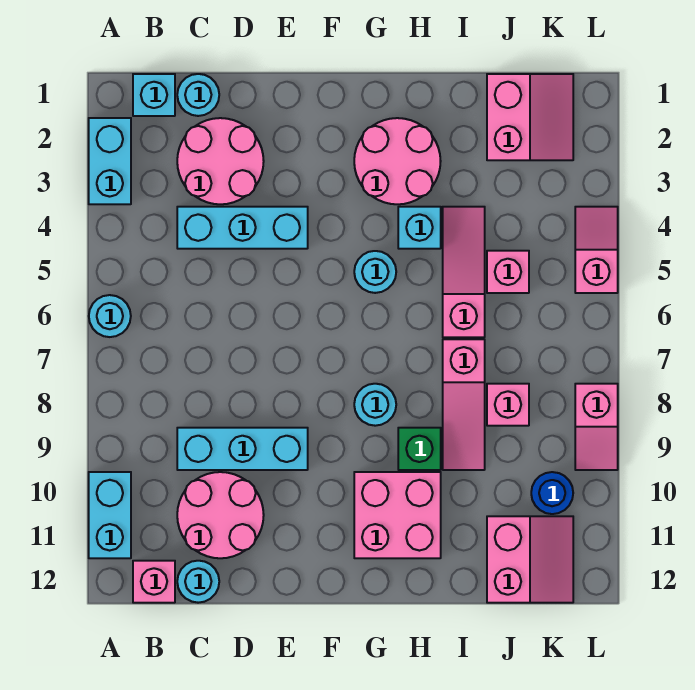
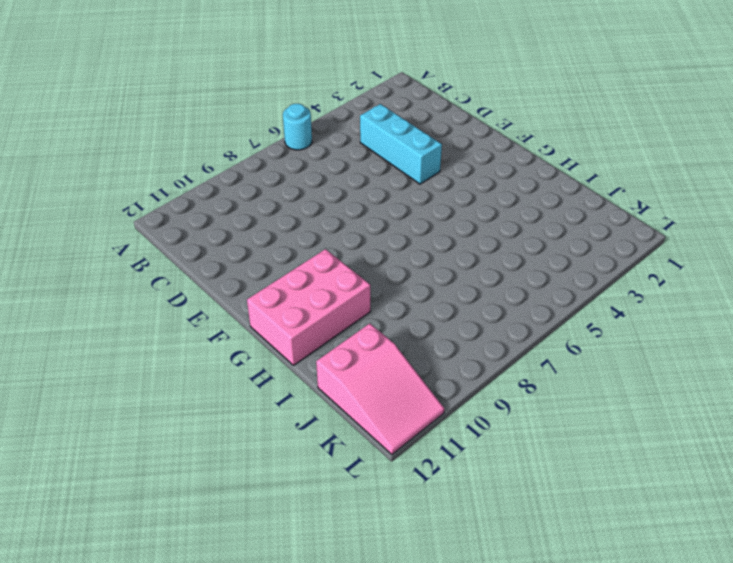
pink 2x3 brick [247,249,370,365] -> pink 2x2 brick [354,472,441,558]
pink 2x3 slope [316,323,444,454] -> pink 2x2 slope [487,516,573,603]
none -> cyan 1x2 brick [89,118,131,204]
none -> cyan 1x2 brick [89,472,131,558]
none -> cyan 1x1 brick [133,74,175,116]

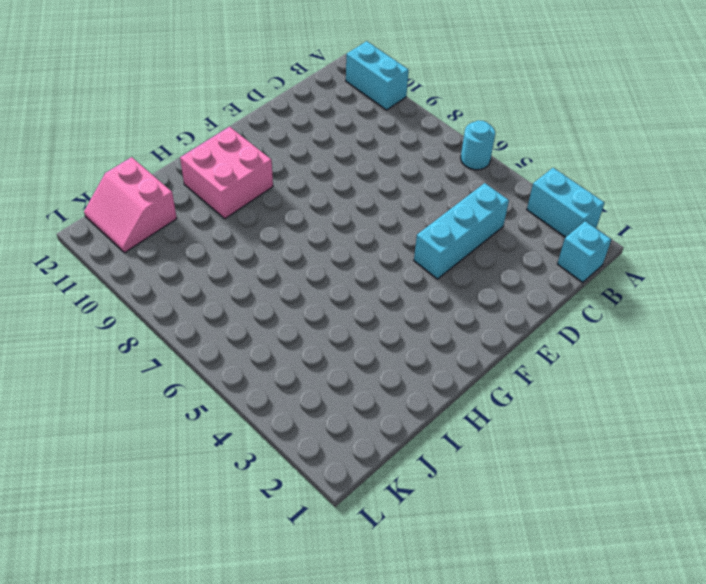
none -> pink 1x1 brick [133,561,175,603]
none -> cyan 1x1 round brick [177,74,219,116]
none -> pink 2x2 round brick [177,118,264,204]

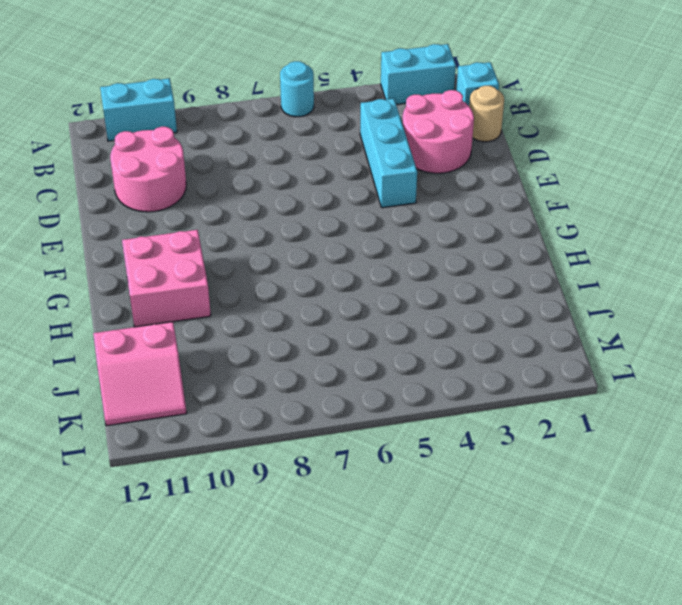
tan 1x1 round brick [469,86,504,142] -> cyan 1x1 round brick [177,74,219,116]
none -> pink 1x1 brick [133,561,175,603]
none -> cyan 1x3 brick [177,428,308,470]
none -> cyan 1x1 round brick [177,561,219,603]

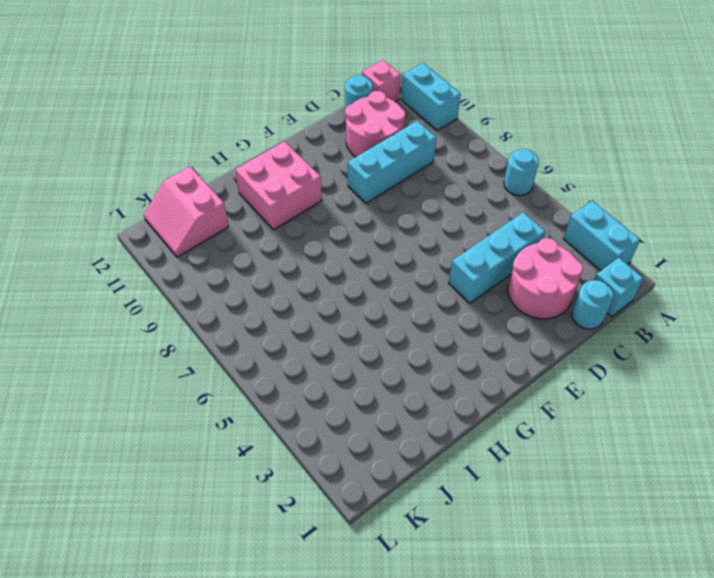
none -> pink 2x2 round brick [354,118,441,204]
none -> cyan 1x1 round brick [354,251,396,293]
none -> cyan 1x1 round brick [354,384,396,426]

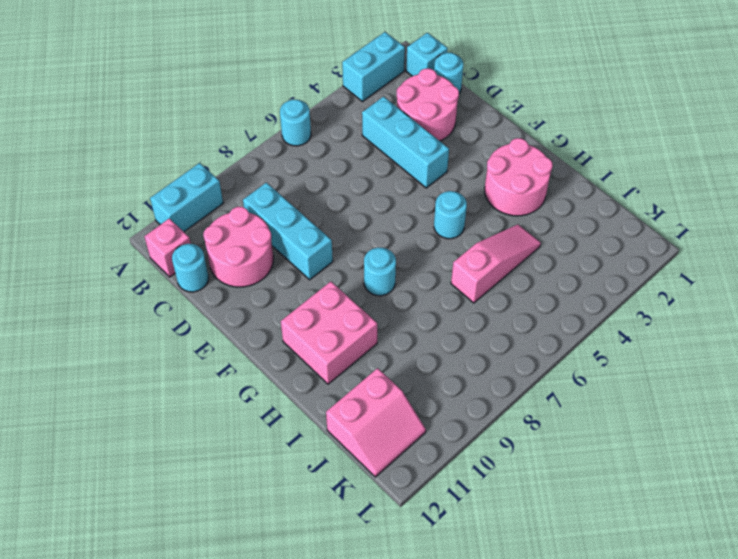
none -> cyan 1x1 brick [398,207,441,249]
none -> green 1x1 brick [398,428,441,470]
none -> pink 1x3 slope [443,339,485,470]

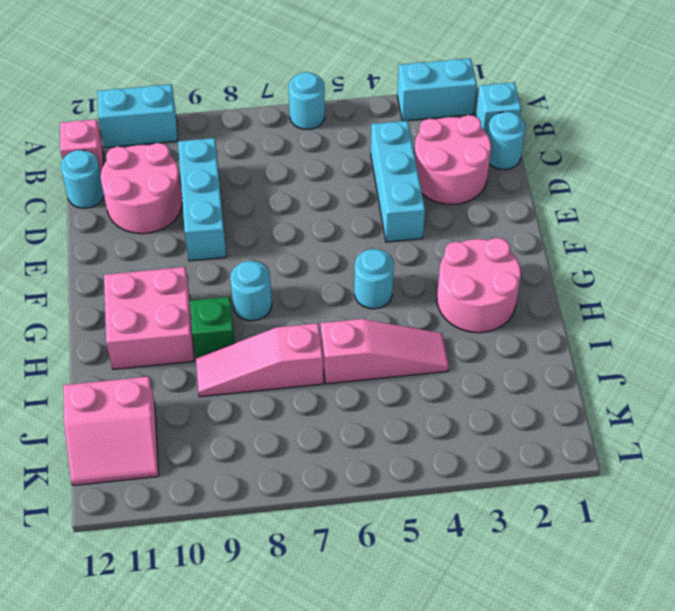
none -> cyan 1x1 brick [398,207,441,249]
none -> pink 2x2 slope [487,74,573,160]
none -> pink 1x1 brick [487,251,529,293]

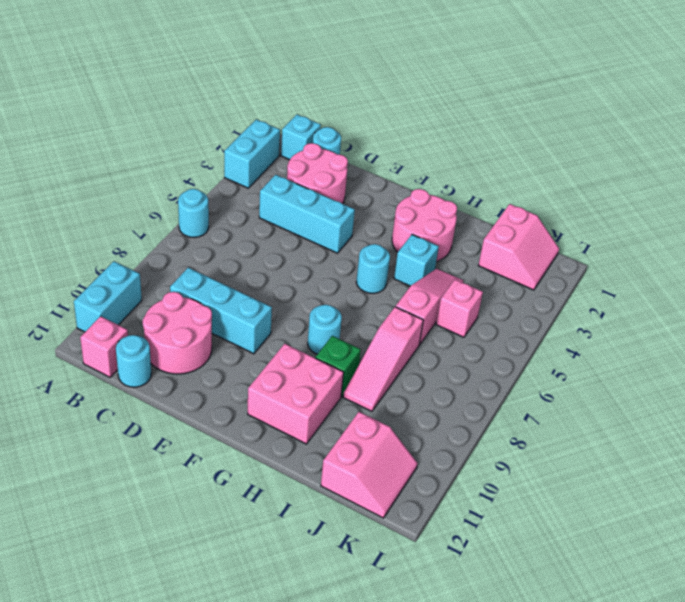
none -> pink 1x1 brick [487,384,529,426]
none -> blue 1x1 round brick [531,472,573,514]
none -> pink 1x2 slope [575,207,618,293]

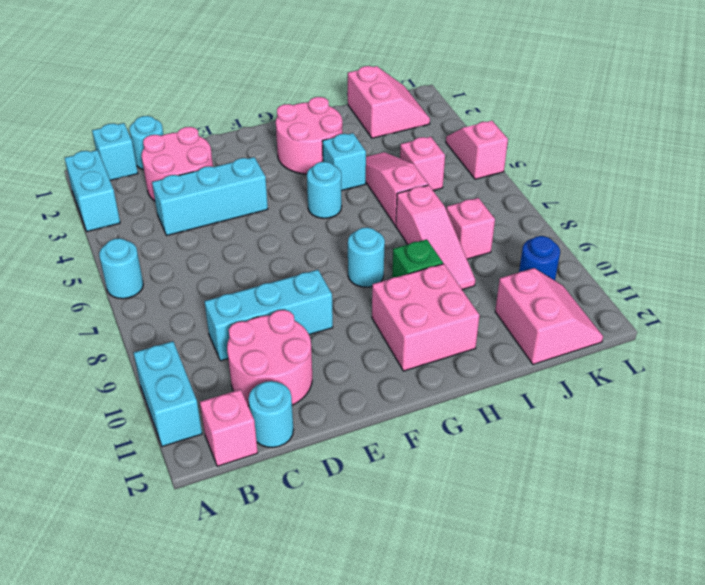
none -> pink 1x2 slope [575,384,618,470]

